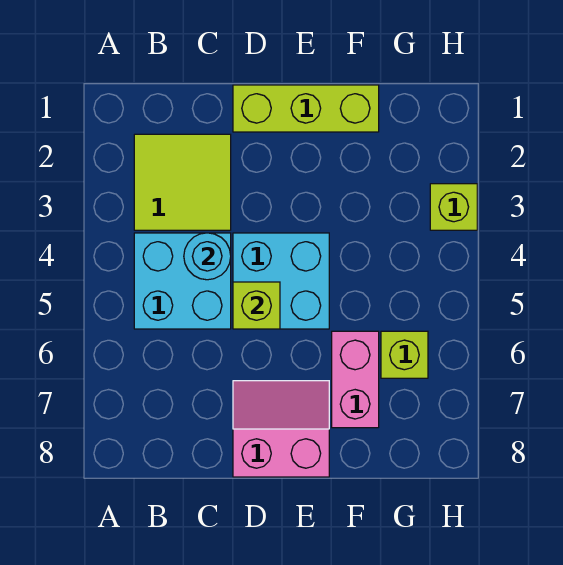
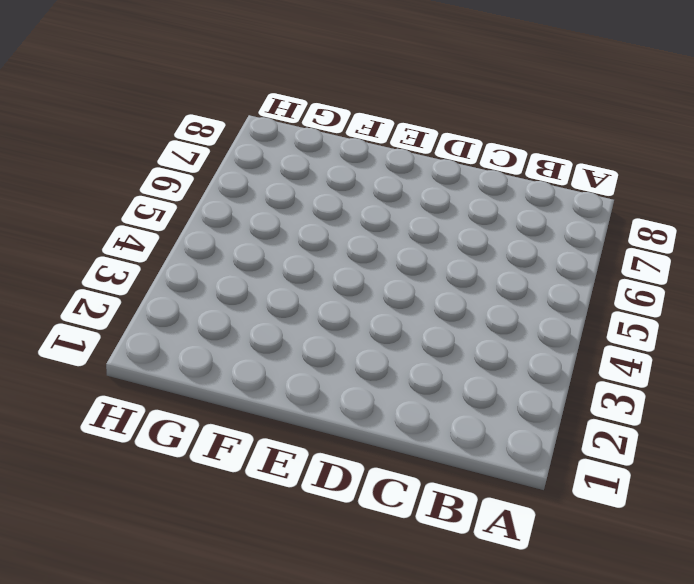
none -> lime 2x2 tile [134,134,231,230]
none -> cyan 2x2 brick [134,233,231,329]

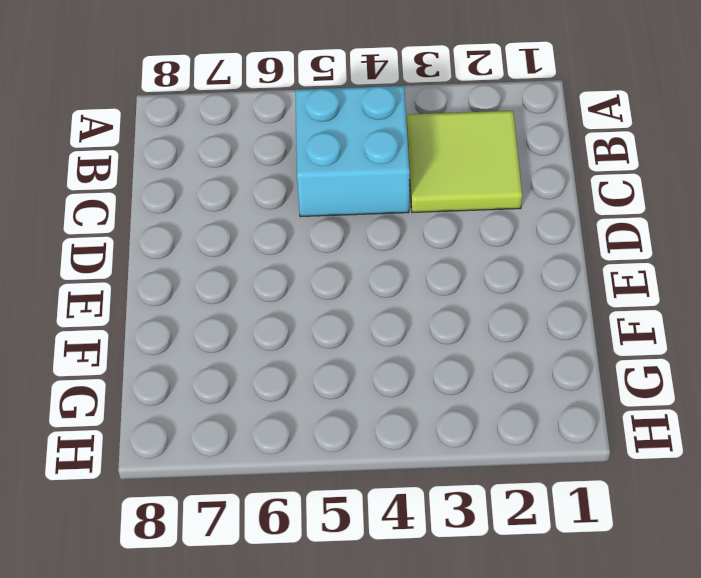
none -> lime 1x3 brick [233,85,379,132]
none -> cyan 2x2 brick [233,233,329,329]

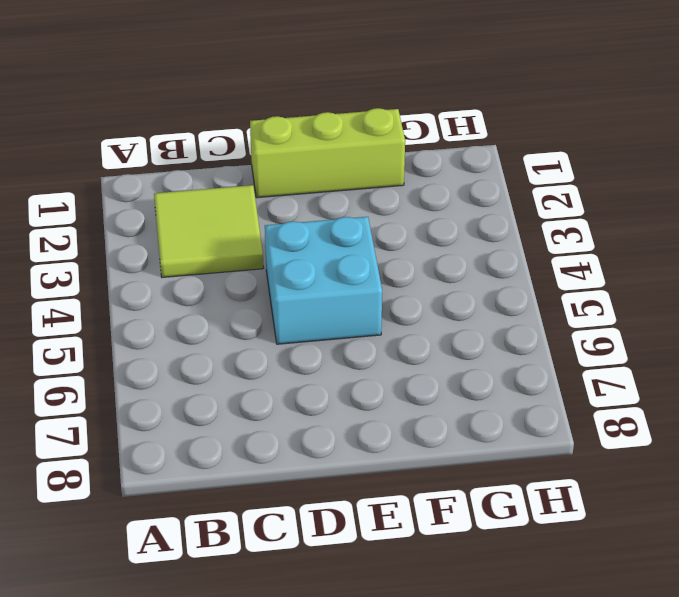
none -> cyan 2x2 brick [134,233,231,329]
none -> pink 2x2 slope [233,381,329,477]

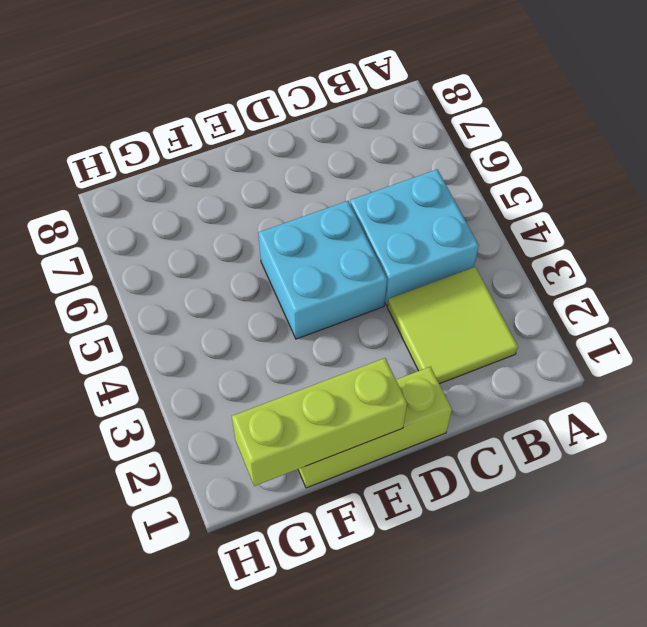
lime 1x3 brick [232,358,407,486] -> none
none -> pink 2x2 slope [233,381,329,477]
none -> pink 1x2 brick [332,331,379,428]

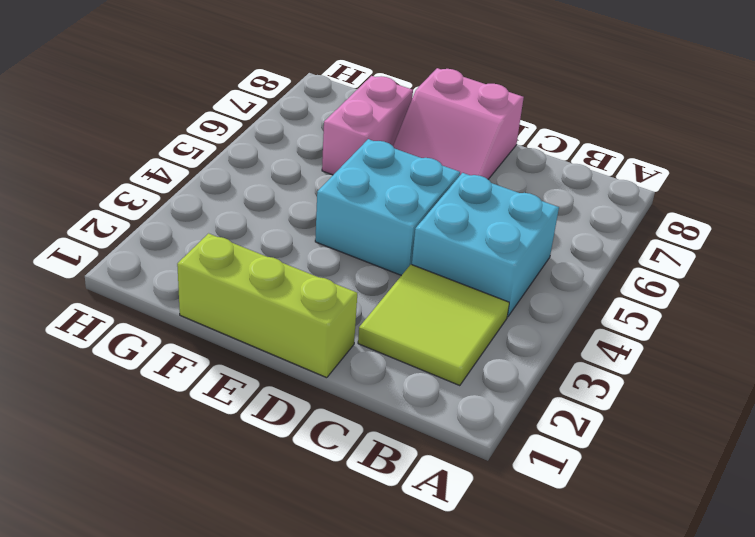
none -> lime 1x1 brick [381,331,428,378]
none -> lime 1x1 brick [430,184,477,230]

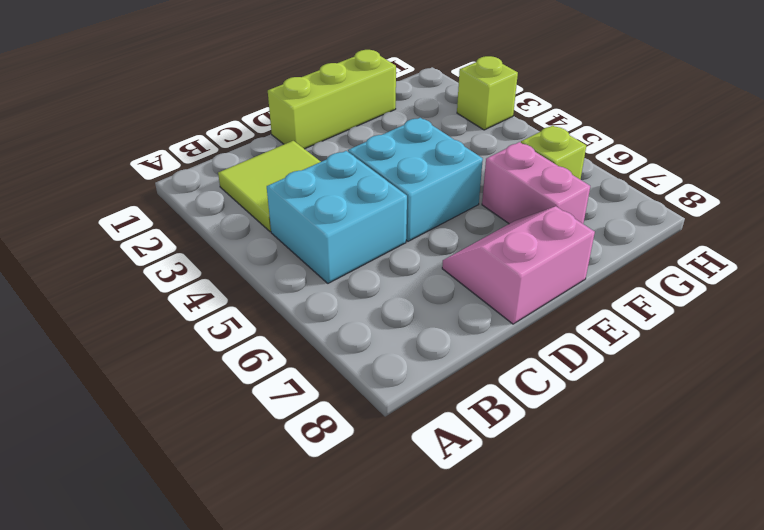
none -> cyan 1x1 round brick [184,233,231,280]
none -> lime 1x1 brick [233,282,280,329]

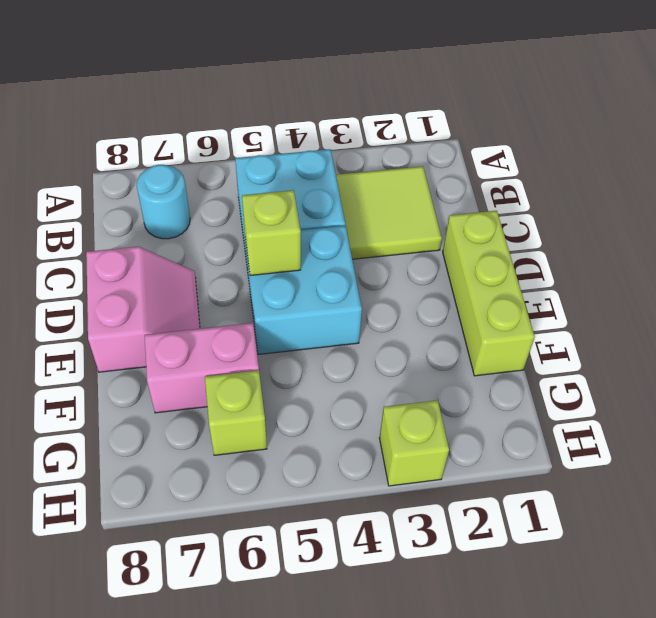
cyan 1x1 round brick [137,165,190,239] -> cyan 1x1 round brick moved to [184,233,231,280]

